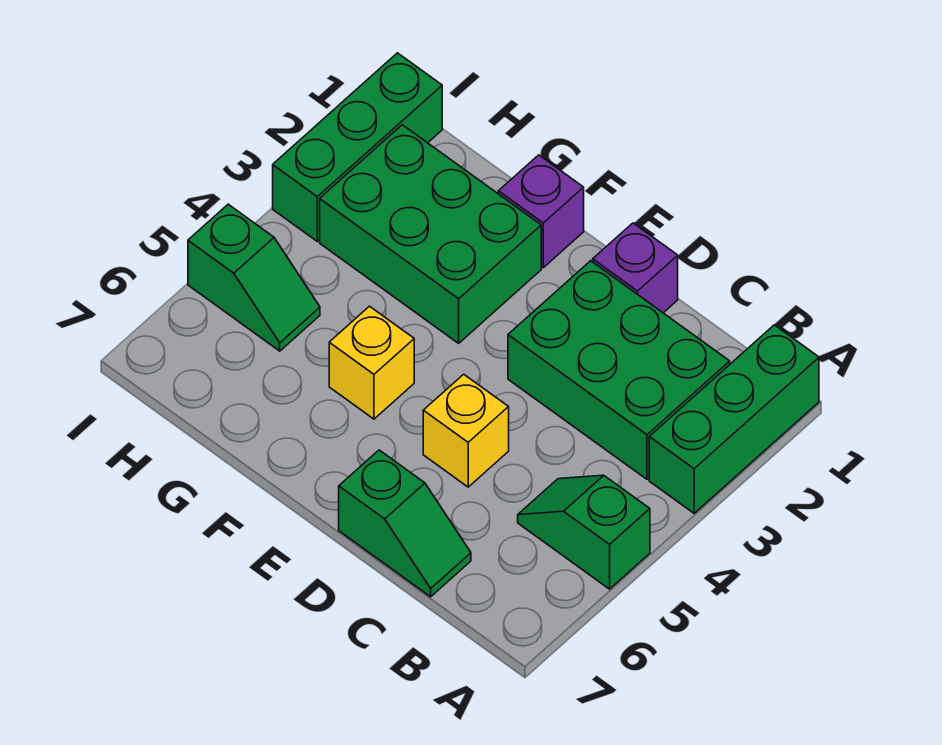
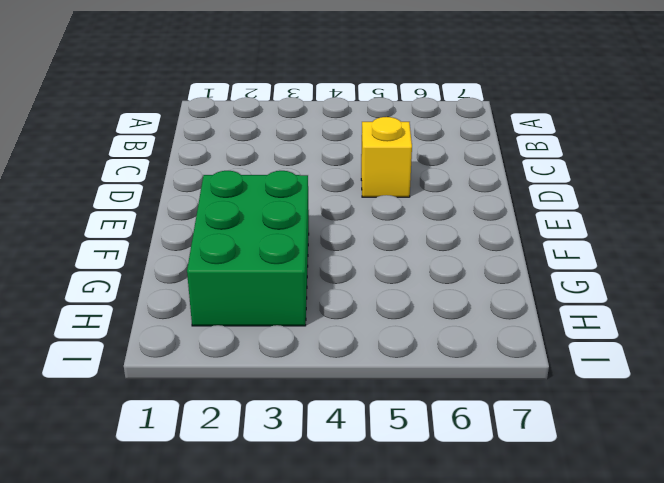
none -> green 1x3 brick [649,325,819,513]
none -> green 1x2 slope [518,475,650,589]

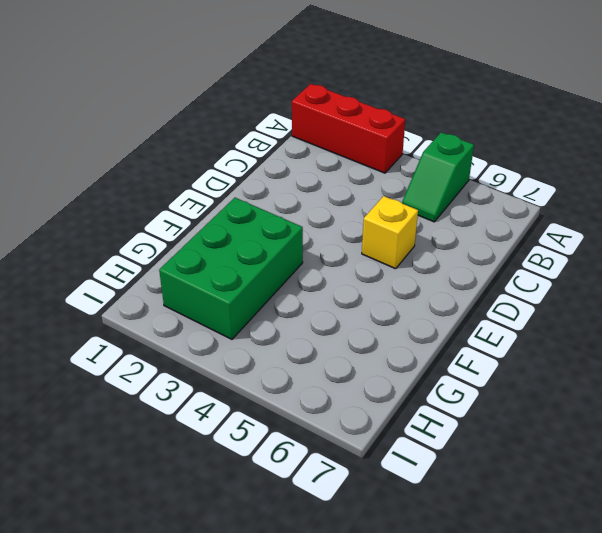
red 1x3 brick [292,84,405,173] -> green 1x3 brick [649,325,819,513]
none -> green 2x3 brick [508,261,730,479]
none -> green 1x2 slope [339,450,471,597]

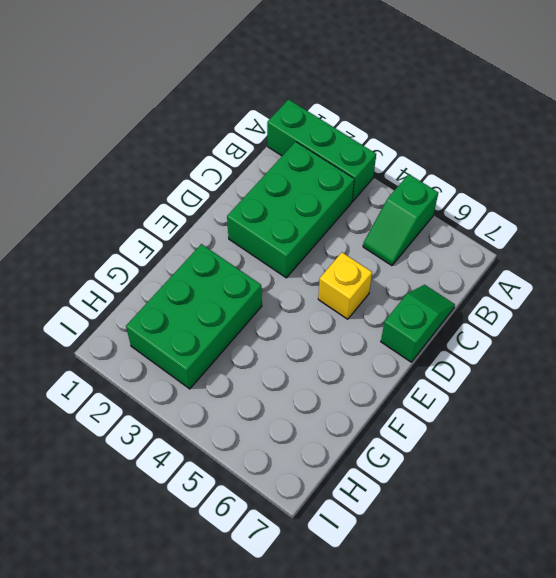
none -> purple 1x1 brick [593,223,678,313]
none -> purple 1x1 brick [498,155,584,268]

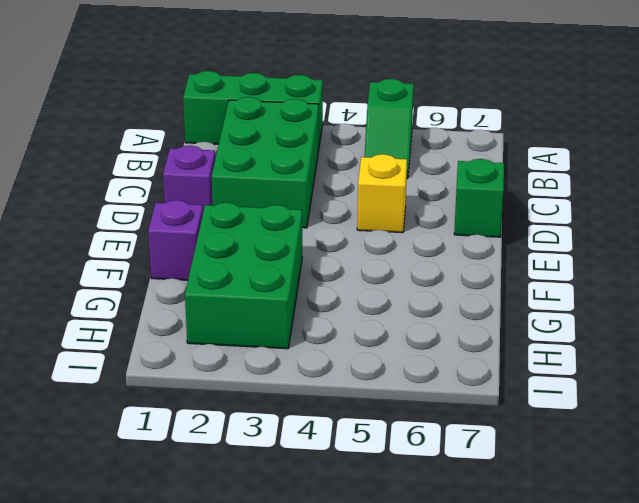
none -> yellow 1x1 brick [329,306,414,419]
none -> green 1x2 slope [188,204,320,351]

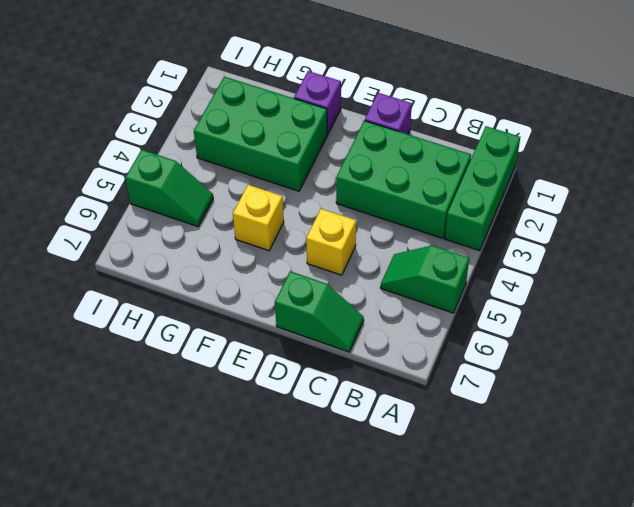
none -> green 1x3 brick [273,53,442,241]

